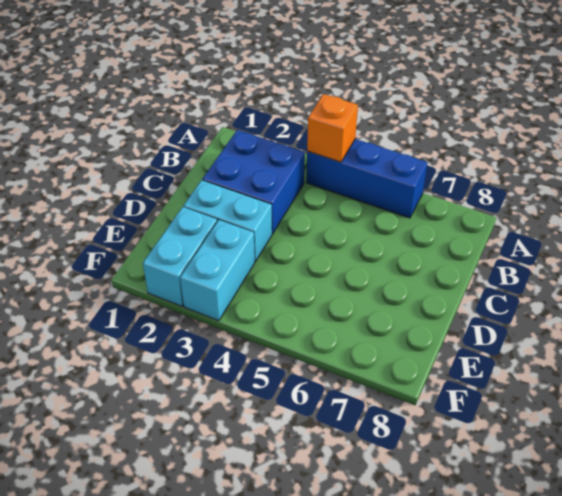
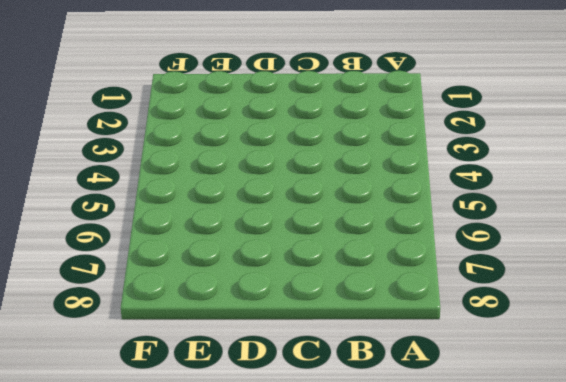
none -> blue 1x3 brick [306,139,428,218]
none -> blue 2x2 brick [202,130,305,234]

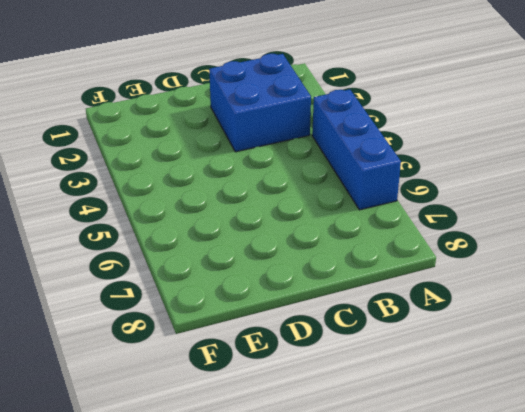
none -> cyan 1x2 brick [184,180,272,262]
none -> cyan 1x2 brick [143,207,217,306]

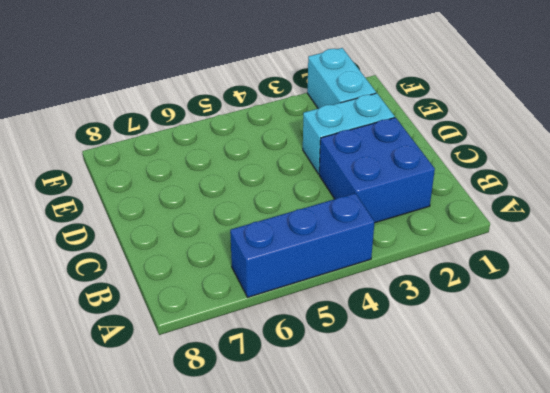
none -> cyan 1x2 brick [180,220,255,321]
none -> orange 1x1 brick [307,94,358,162]

